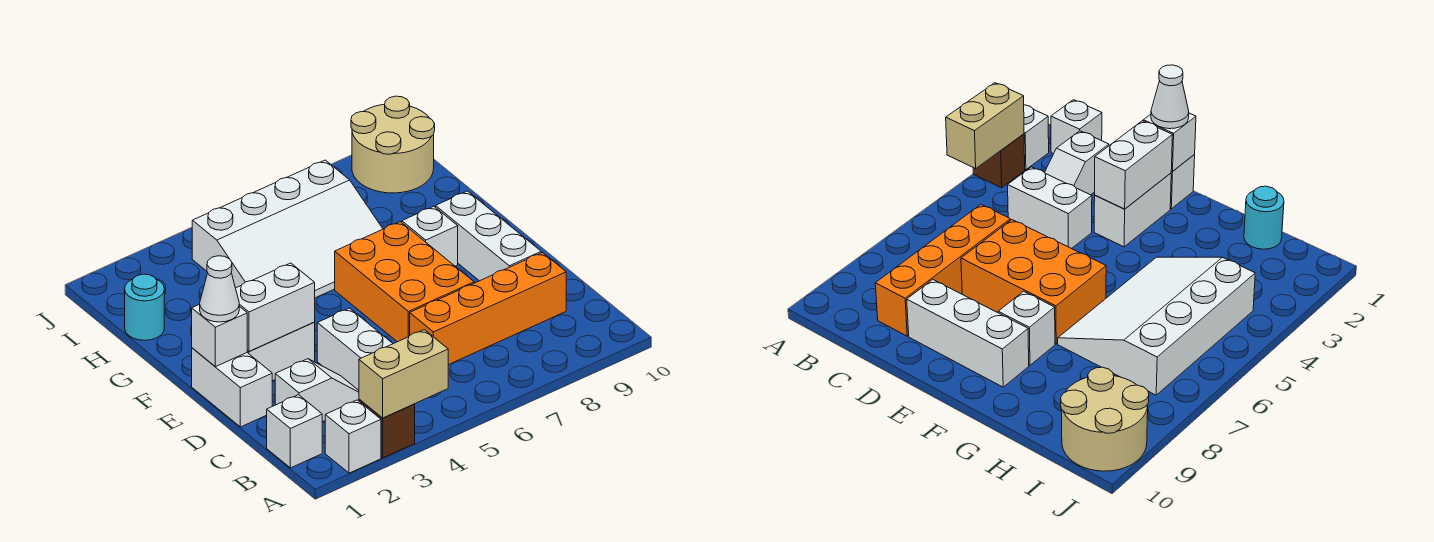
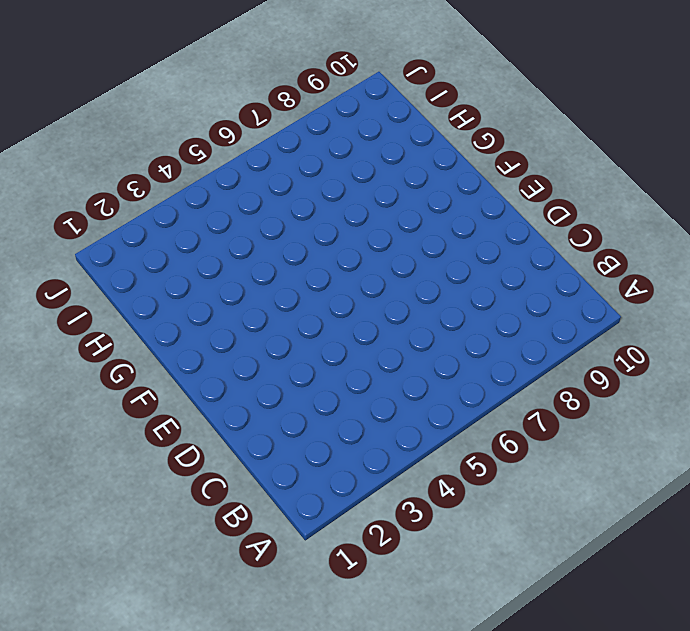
none -> white 1x1 brick [325,400,381,473]
none -> brown 1x1 brick [359,399,415,458]
none -> white 1x1 brick [267,395,322,468]

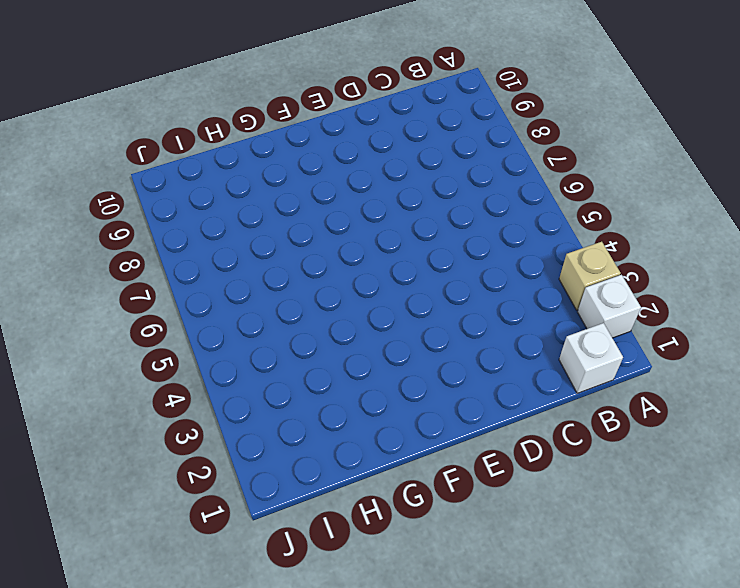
tan 1x1 brick [559,242,621,310] -> brown 1x1 brick [359,399,415,458]
none -> white 1x2 slope [275,359,359,422]
none -> white 1x2 brick [317,308,393,390]
none -> orange 1x4 brick [410,253,566,365]

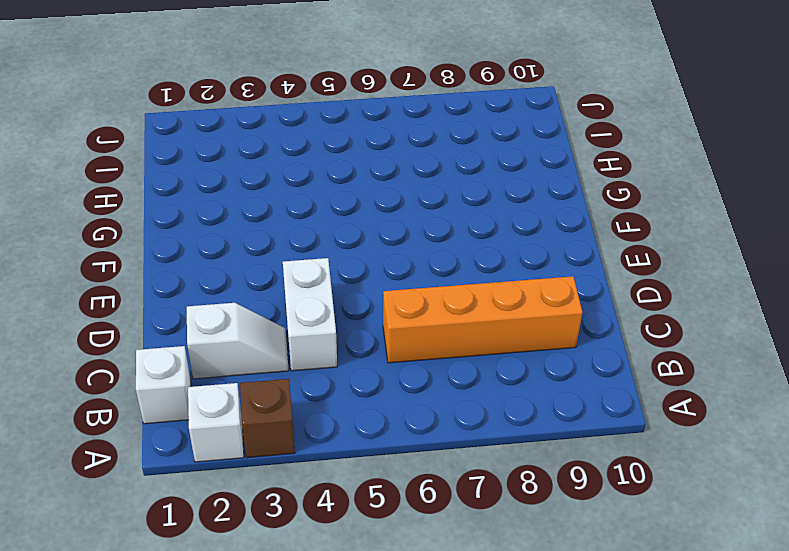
none -> white 1x2 brick [192,348,272,427]
none -> orange 2x3 brick [335,222,474,342]
none -> white 1x3 brick [436,191,541,281]

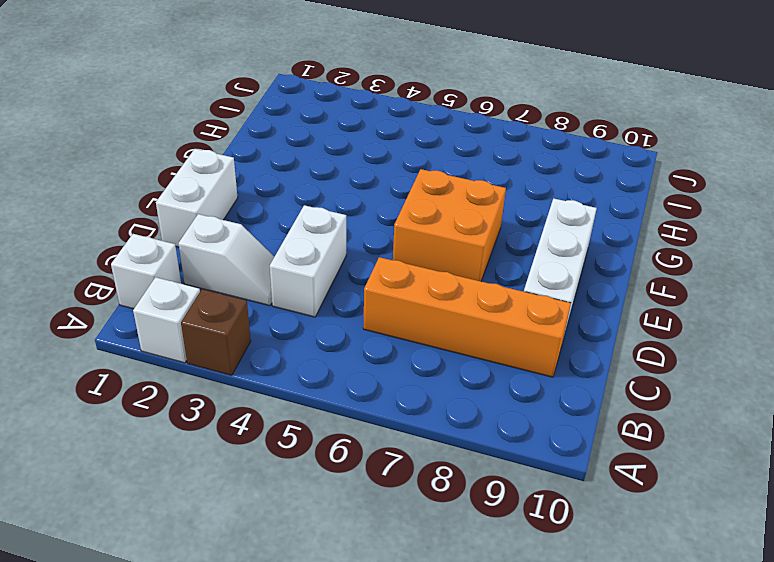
orange 2x2 brick [393,169,506,281] -> orange 2x3 brick [335,222,474,342]
none -> white 1x2 brick [247,322,315,381]
none -> white 1x1 brick [402,206,458,266]
none -> white 3x4 slope [192,160,383,298]

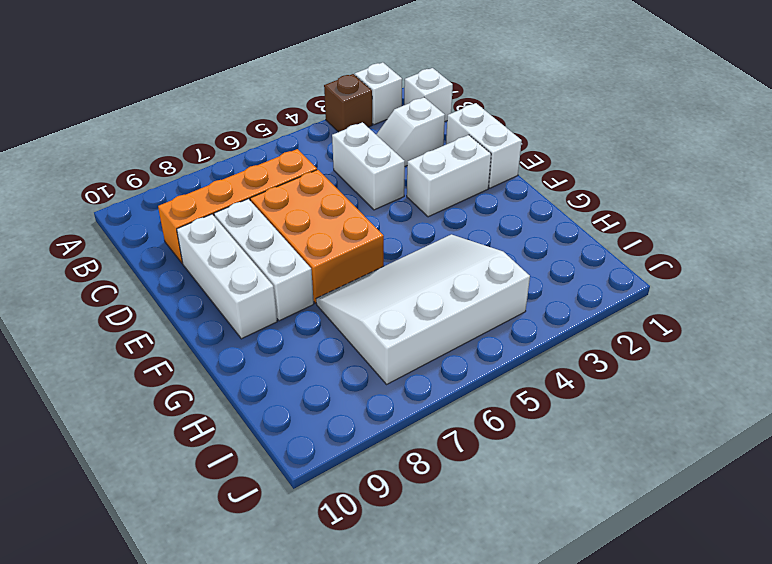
white 1x3 brick [214,199,314,321] -> white 1x1 brick [402,206,458,266]
none -> cyan 1x1 round brick [125,274,164,340]
none -> tan 2x2 round brick [351,96,435,193]
none -> tan 1x2 brick [359,330,448,418]

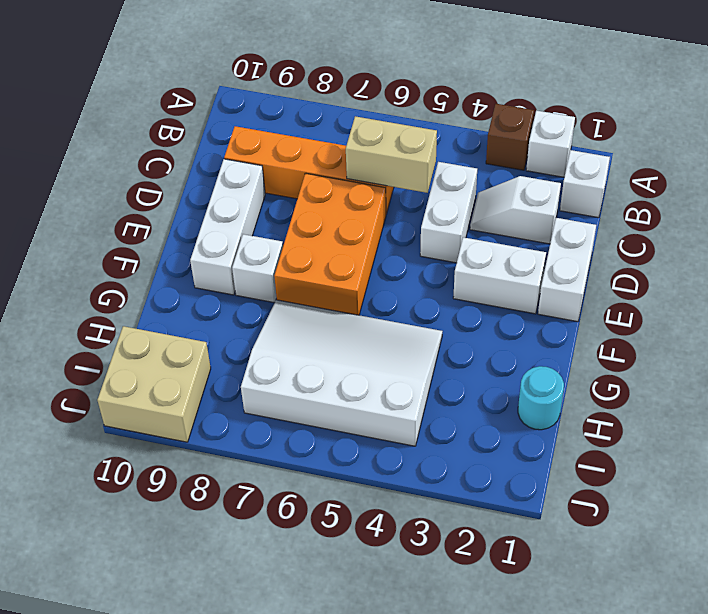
tan 1x2 brick [346,116,437,193] -> tan 1x2 brick moved to [359,330,448,418]
tan 2x2 brick [97,326,211,442] -> tan 2x2 round brick [351,96,435,193]
none -> white 1x1 brick [192,304,247,367]
none -> white 1x2 brick [236,263,315,352]
none -> white 1x1 cone [200,256,239,322]

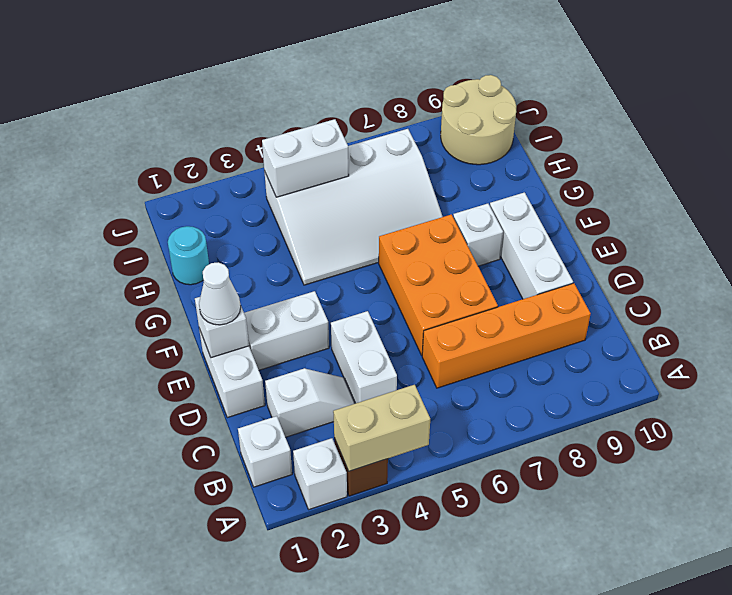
white 1x2 brick [262,119,349,197] -> white 1x2 brick moved to [236,263,315,352]

